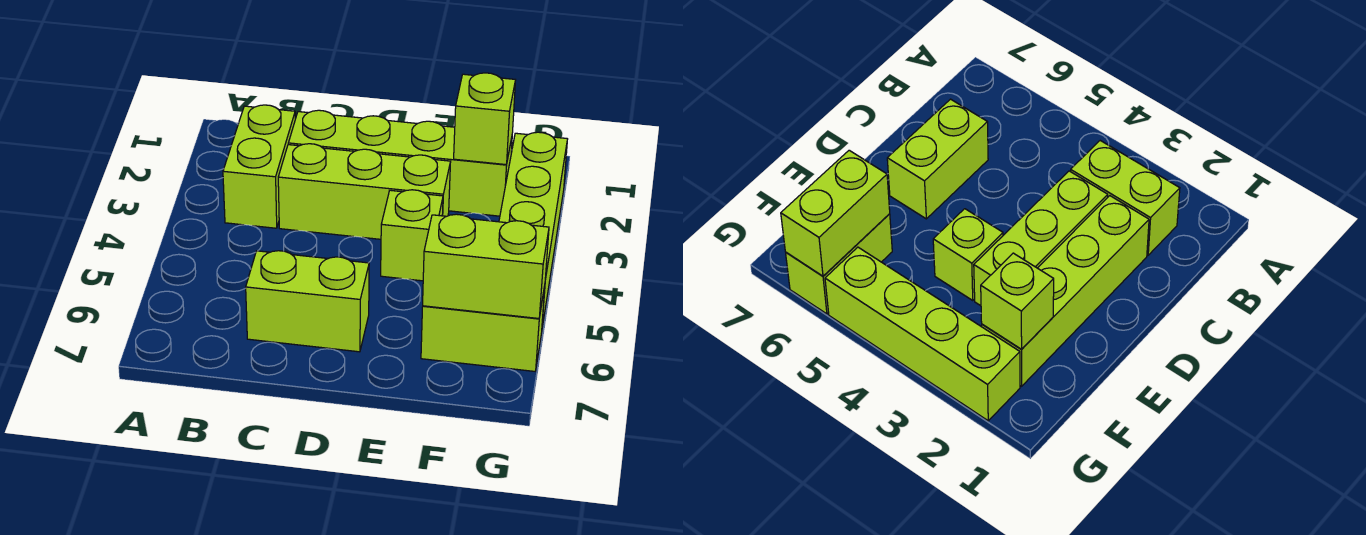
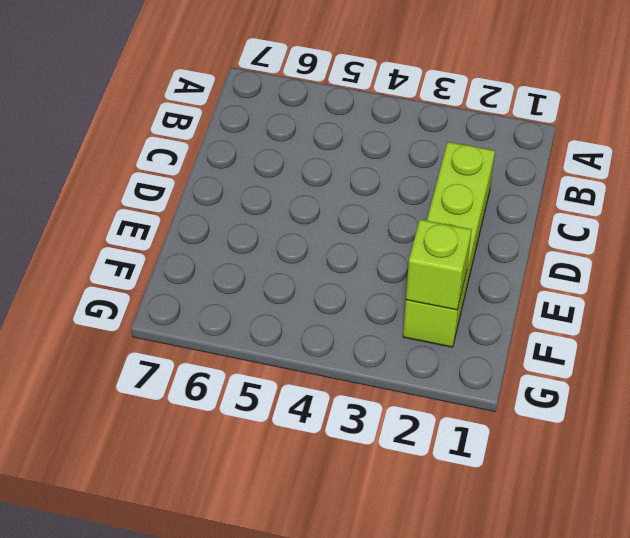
none -> lime 1x2 brick [223,105,295,228]
none -> lime 1x3 brick [278,144,451,239]

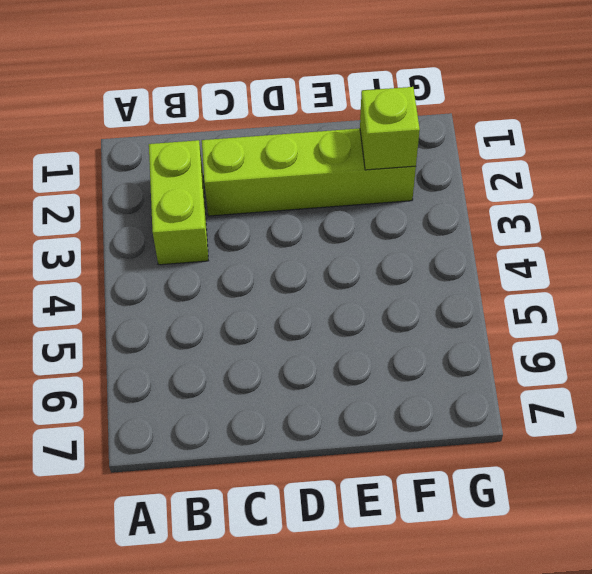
none -> lime 1x3 brick [278,144,451,239]
none -> lime 1x2 brick [246,251,369,352]

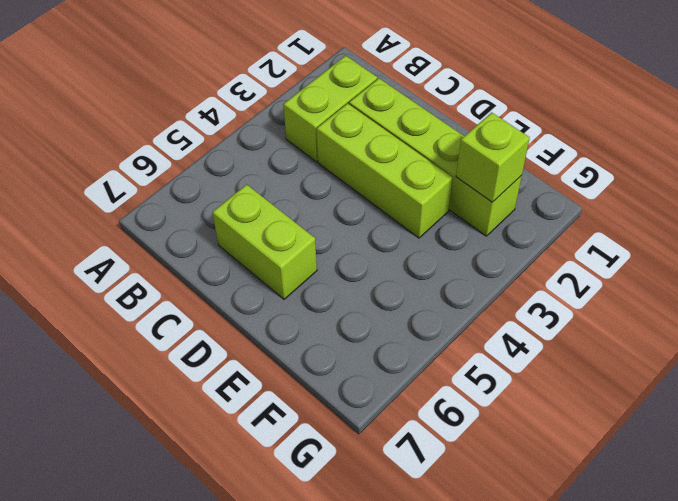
none -> lime 1x1 brick [381,190,443,281]
none -> lime 1x2 brick [421,286,545,371]

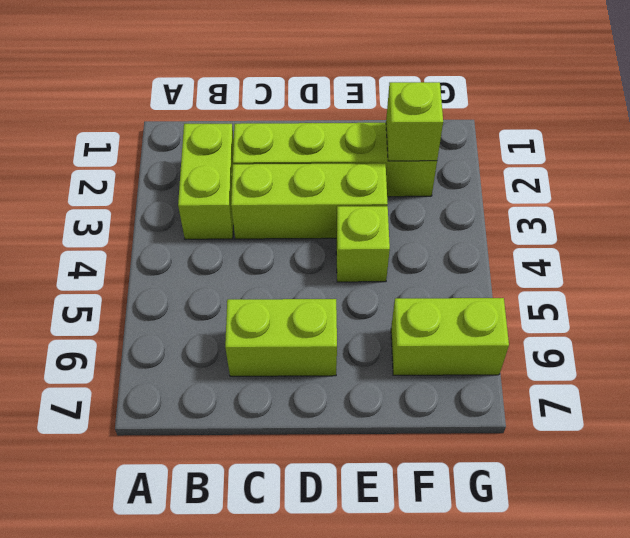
none -> lime 1x4 brick [499,132,567,327]
none -> lime 1x2 brick [423,214,549,318]

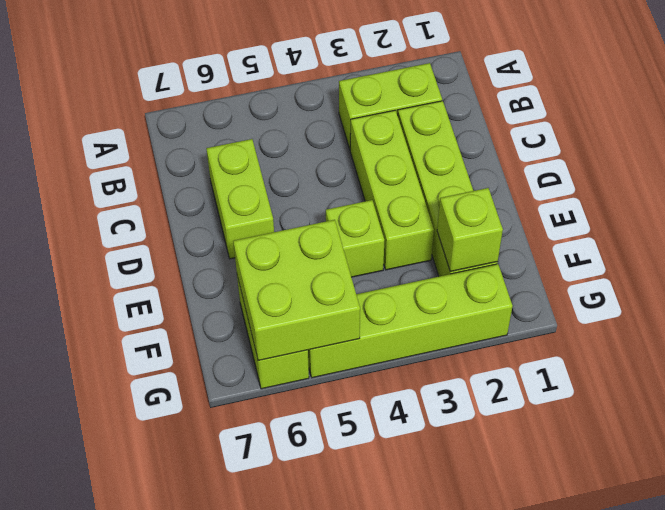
lime 2x2 brick [233,220,360,361] -> lime 1x2 brick [423,214,549,318]

